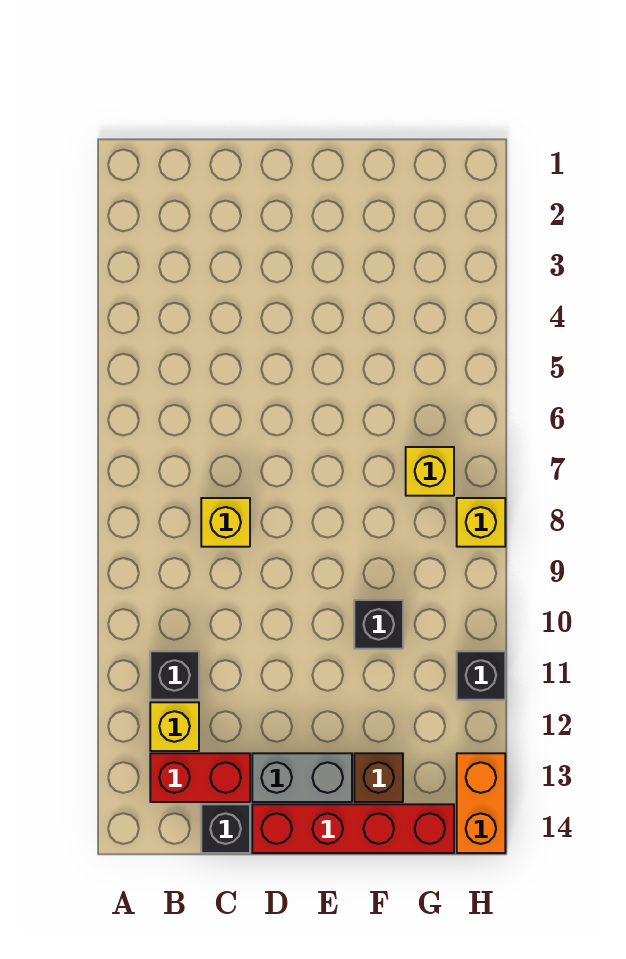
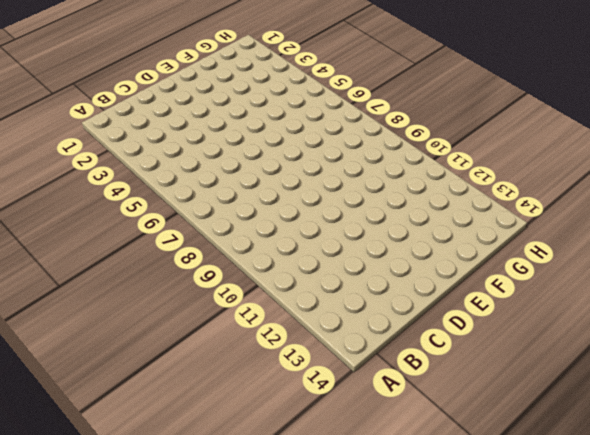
none -> black 1x1 brick [150,651,199,700]
none -> yellow 1x1 brick [150,702,199,751]
none -> red 1x2 brick [150,753,250,802]

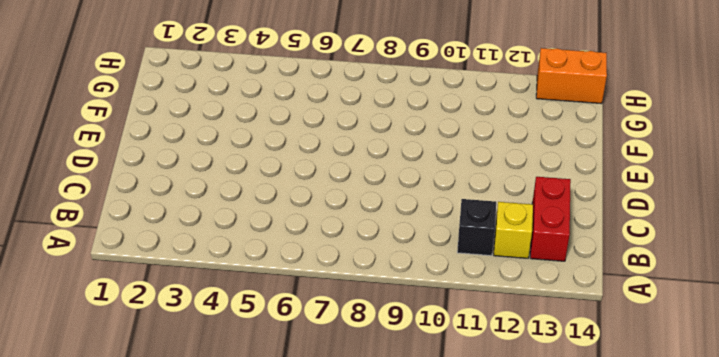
none -> yellow 1x1 brick [201,498,250,547]
none -> black 1x1 brick [201,804,250,853]
none -> grey 1x2 brick [252,753,352,802]

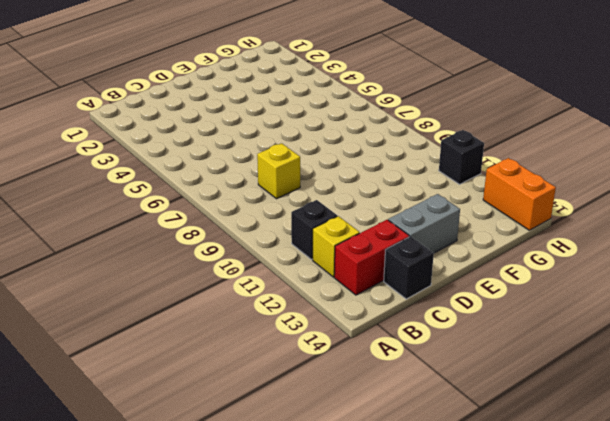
none -> red 1x4 brick [252,804,454,853]
none -> black 1x1 brick [354,600,403,649]
none -> brown 1x1 brick [354,753,403,802]

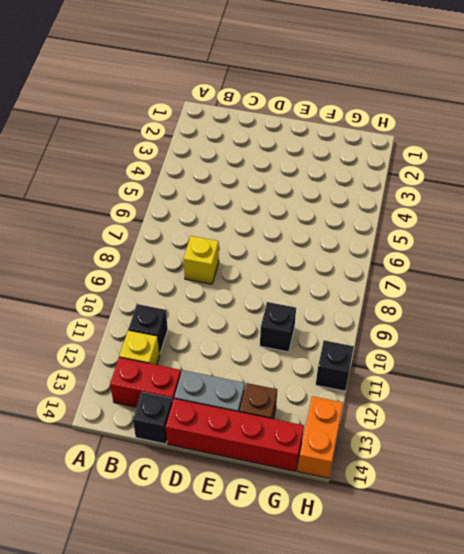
none -> yellow 1x1 brick [406,447,454,496]
none -> yellow 1x1 brick [457,498,505,547]

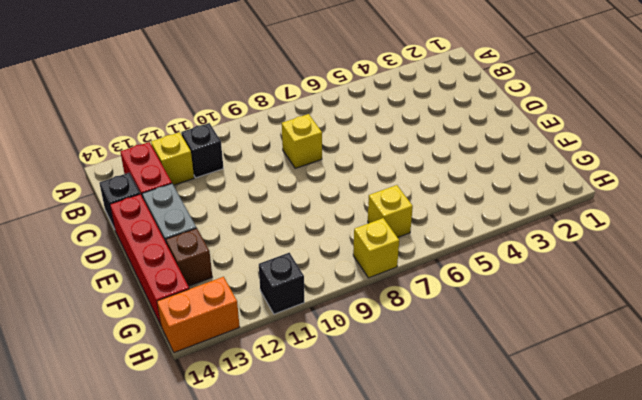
none -> black 1x1 brick [354,600,403,649]

